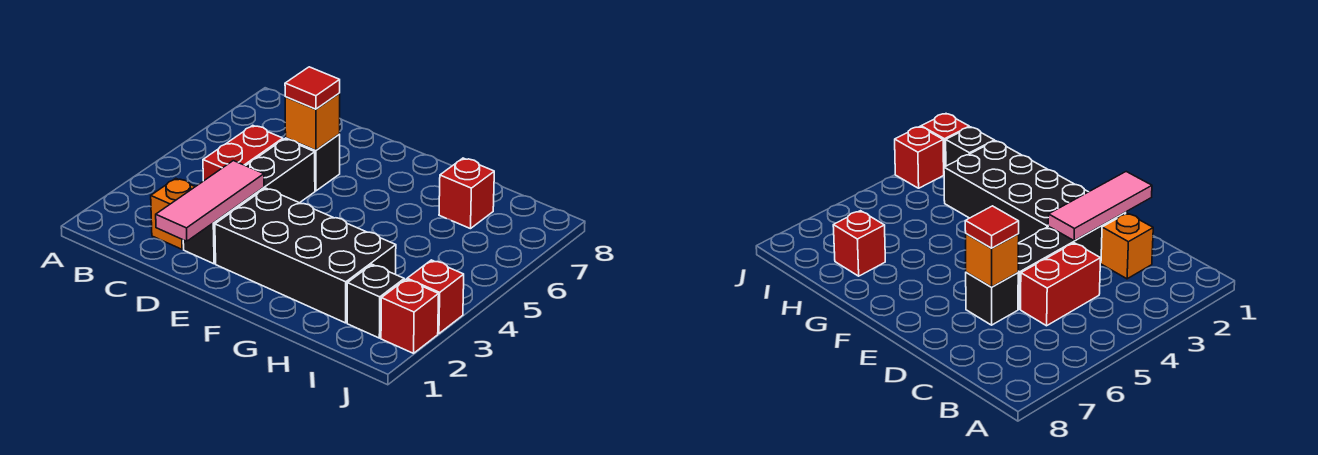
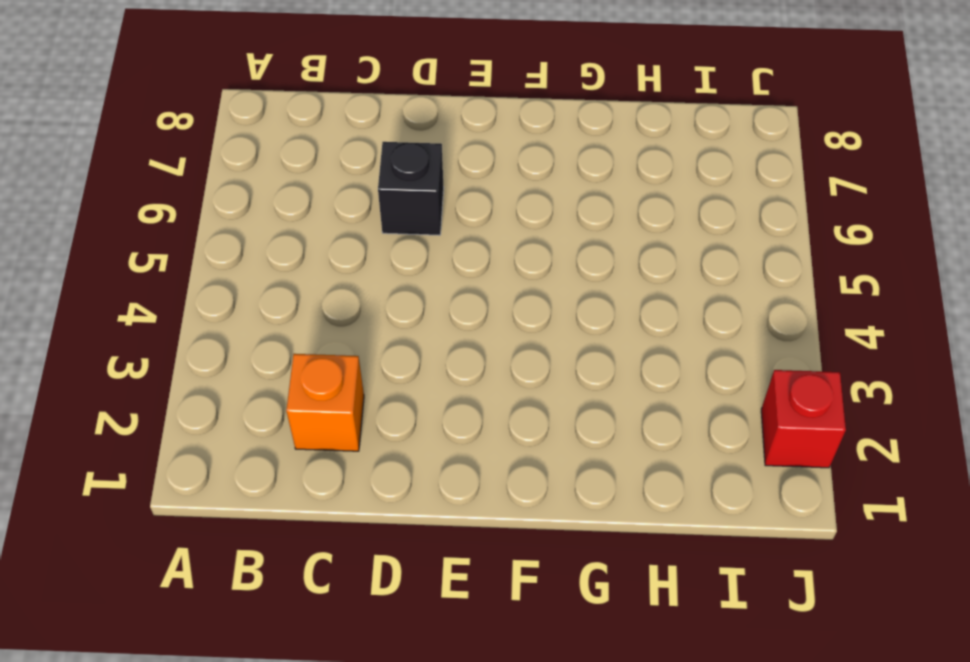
none -> red 1x2 brick [203,125,283,181]
none -> black 1x4 brick [183,139,315,264]
none -> black 2x4 brick [215,188,396,323]

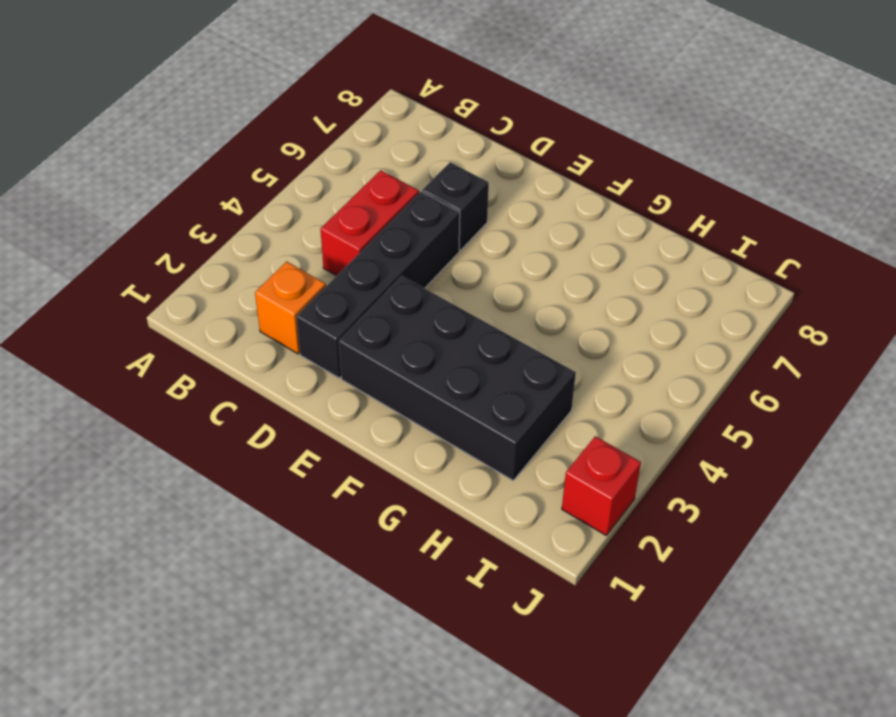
none -> red 1x1 brick [439,158,494,229]
none -> black 1x1 brick [347,265,404,338]
none -> red 1x1 brick [407,260,464,334]

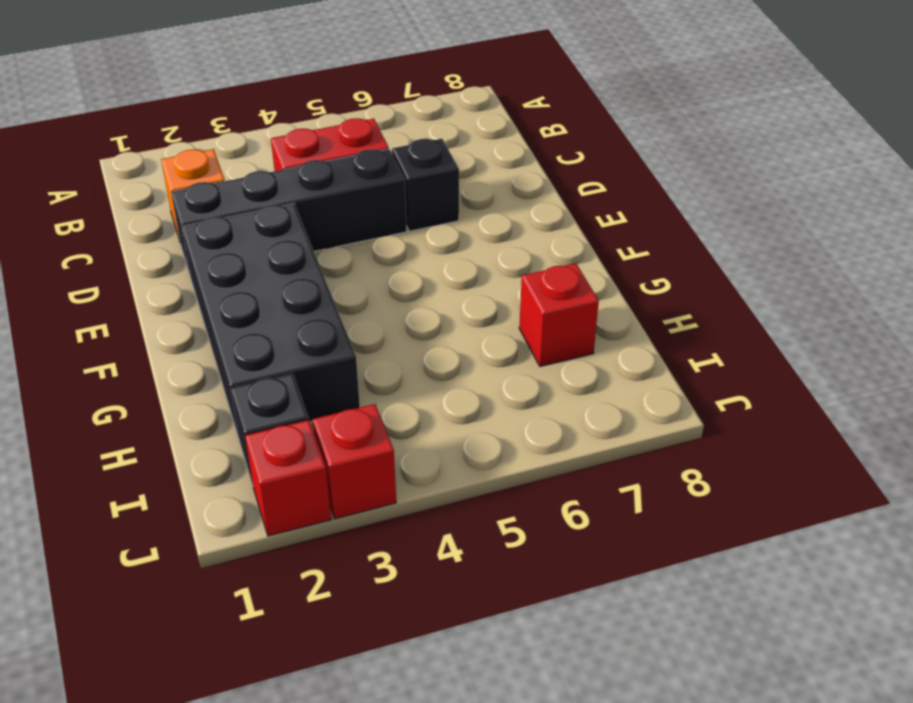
none -> pink 1x3 tile [156,161,264,241]
none -> orange 1x1 brick [285,93,340,150]
none -> red 1x1 tile [285,67,340,109]

